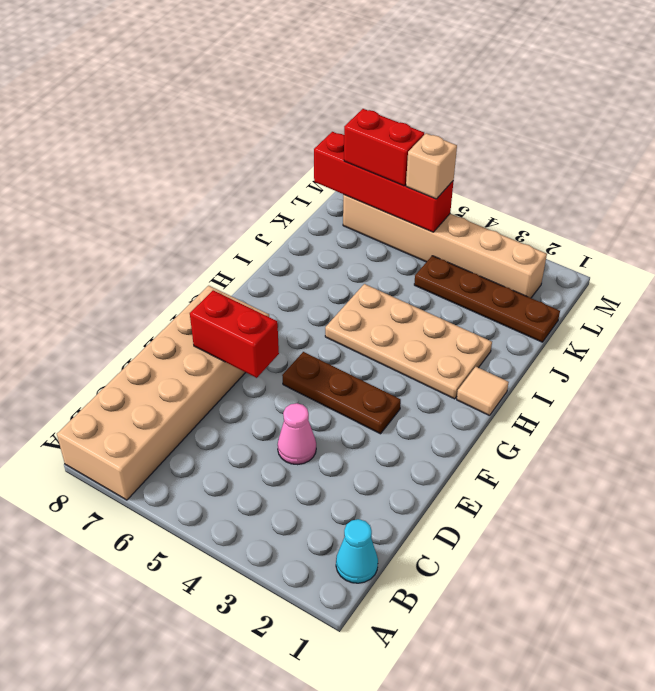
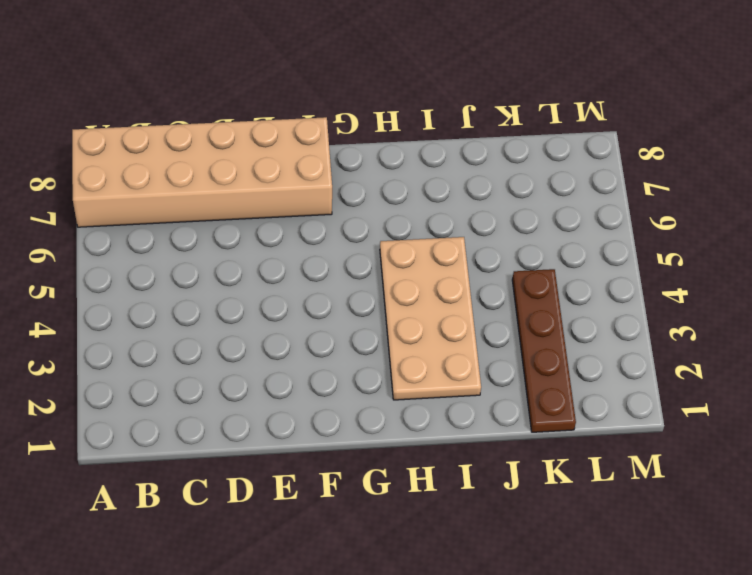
none -> cyan 1x1 cone [336,519,378,583]
none -> pink 1x1 cone [278,403,316,465]
none -> brown 1x3 plate [282,352,401,434]

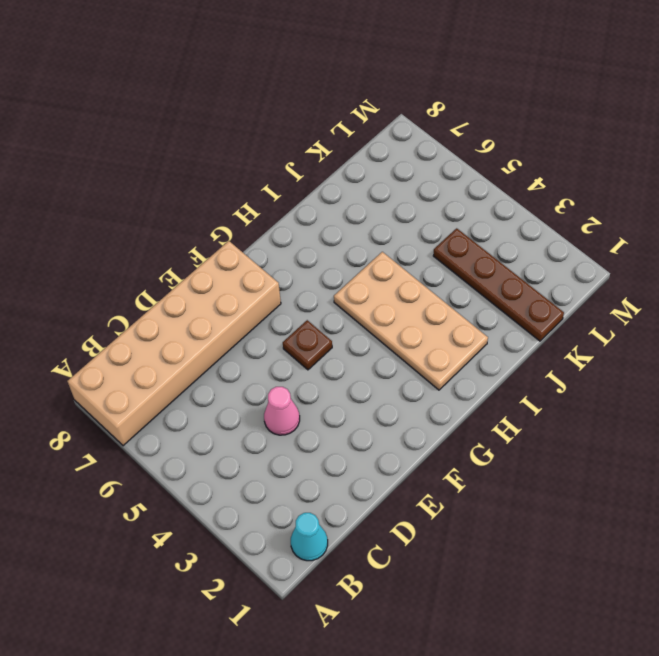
brown 1x1 plate [283,320,332,370] -> brown 1x3 plate [282,352,401,434]
none -> tan 1x1 tile [457,367,509,416]
none -> tan 1x6 brick [343,195,547,298]
none -> red 1x2 brick [190,290,279,378]

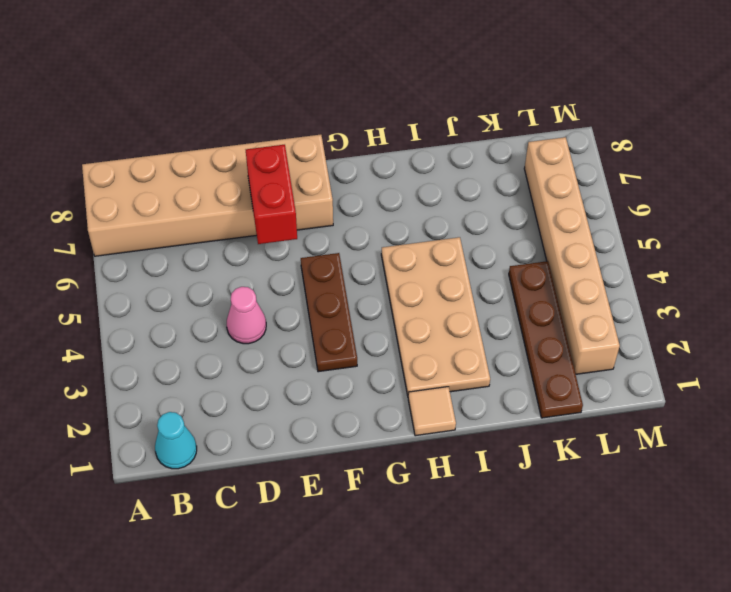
none -> red 1x4 brick [314,132,453,232]
none -> tan 1x1 brick [406,133,457,199]
none -> red 1x2 brick [344,109,424,186]

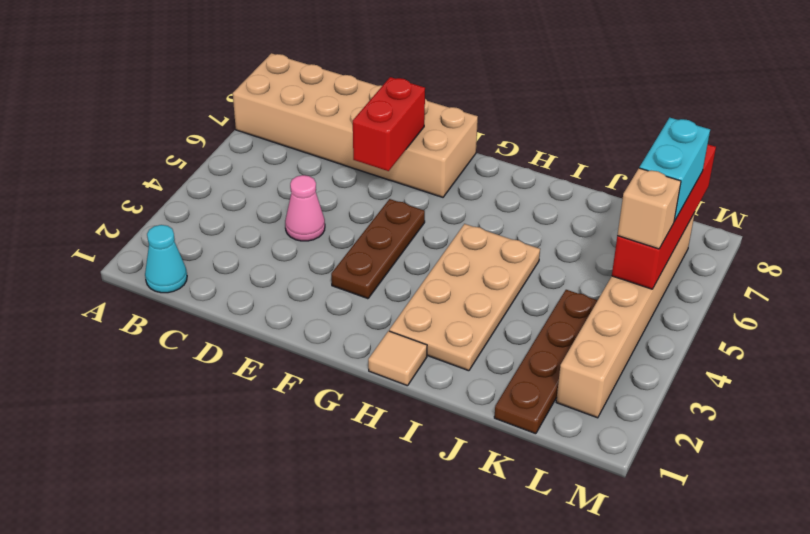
cyan 1x2 brick [639,118,710,221] -> red 1x2 brick [344,109,424,186]

